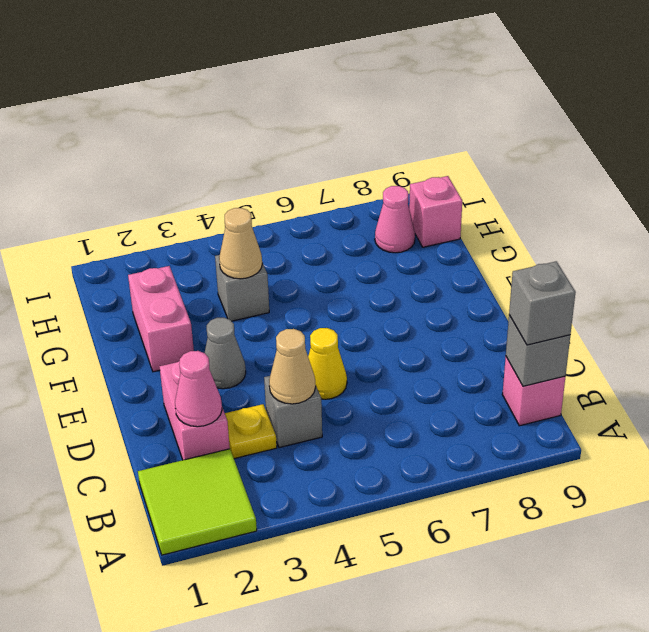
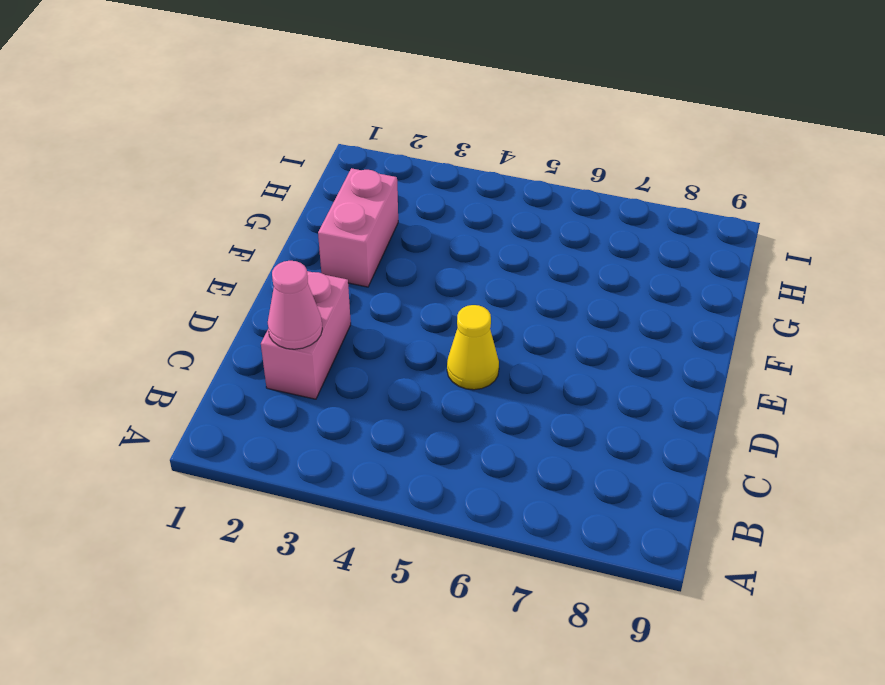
none -> lime 2x2 tile [138,449,257,555]
none -> pink 1x1 brick [502,357,565,426]
none -> yellow 1x1 plate [225,404,277,459]

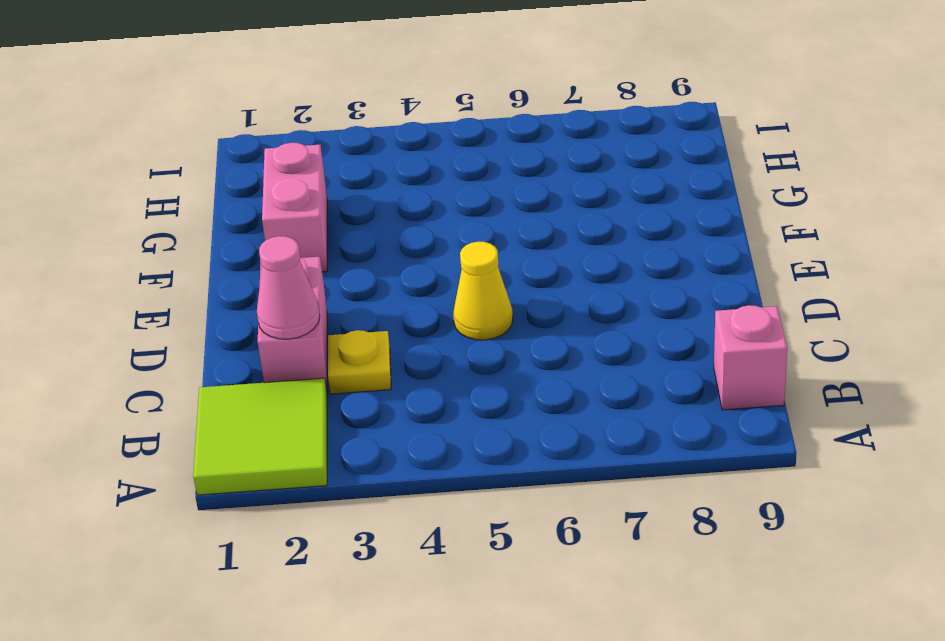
none -> grey 1x1 brick [264,376,322,448]
none -> grey 1x1 cone [205,318,246,389]
none -> grey 1x1 brick [215,255,269,321]

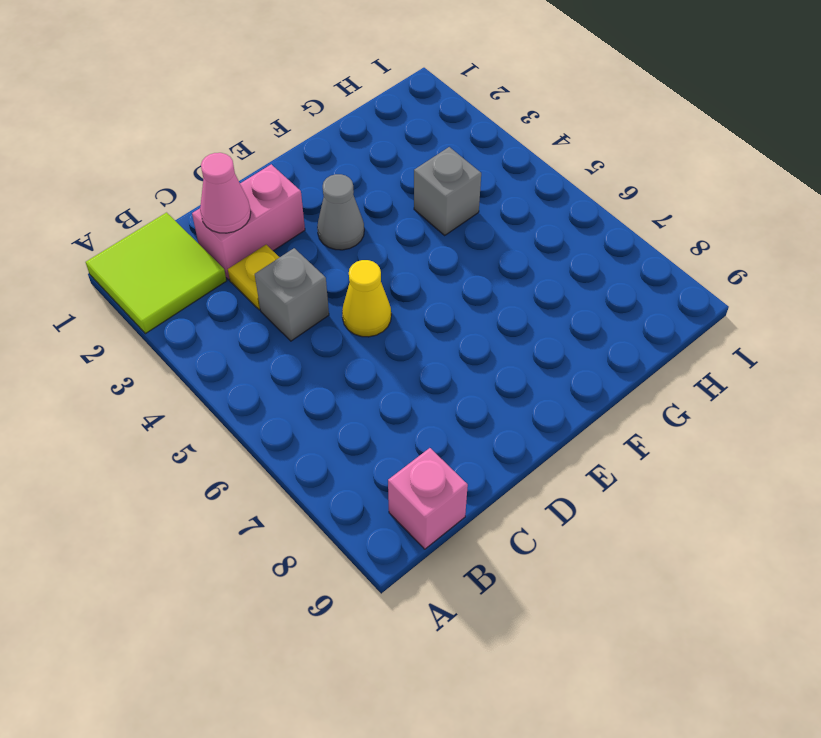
none -> pink 1x2 brick [128,266,194,372]
none -> pink 1x1 cone [375,186,415,253]
none -> pink 1x1 brick [409,176,462,247]

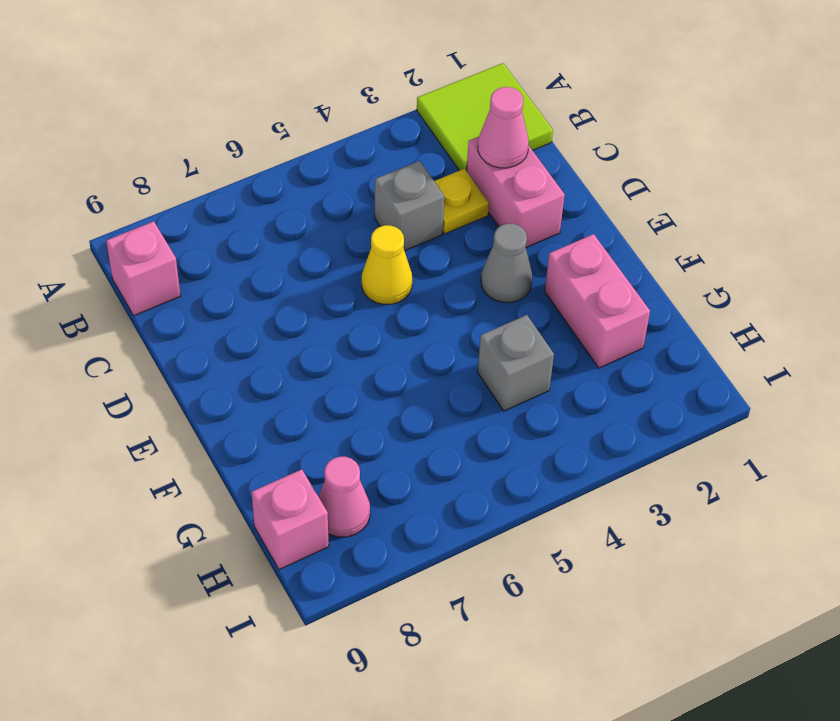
none -> grey 1x1 brick [506,315,570,386]
none -> tan 1x1 cone [269,329,316,404]
none -> tan 1x1 cone [219,208,262,279]

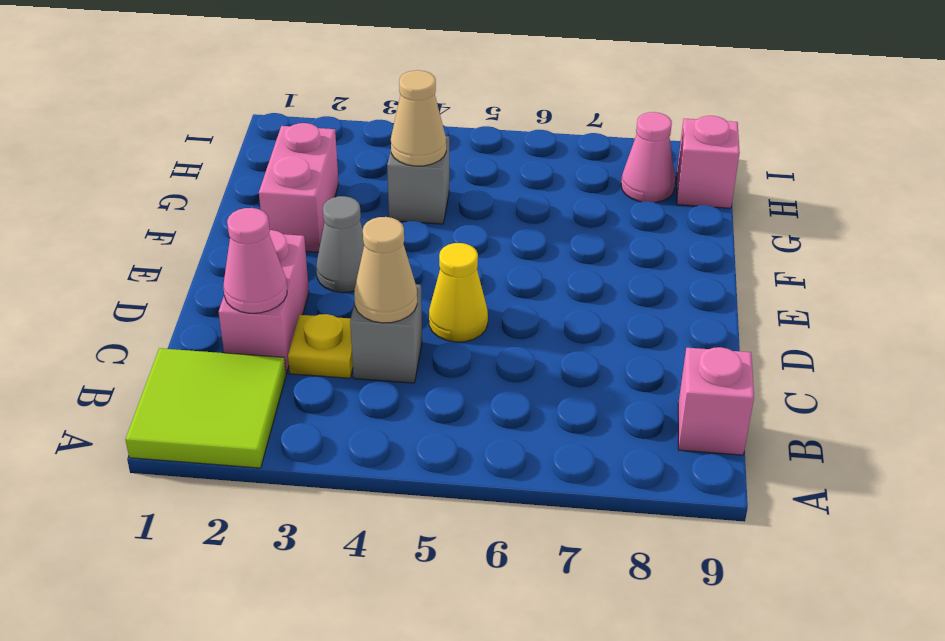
none -> grey 1x1 brick [506,315,570,386]
none -> grey 1x1 brick [509,261,576,345]

